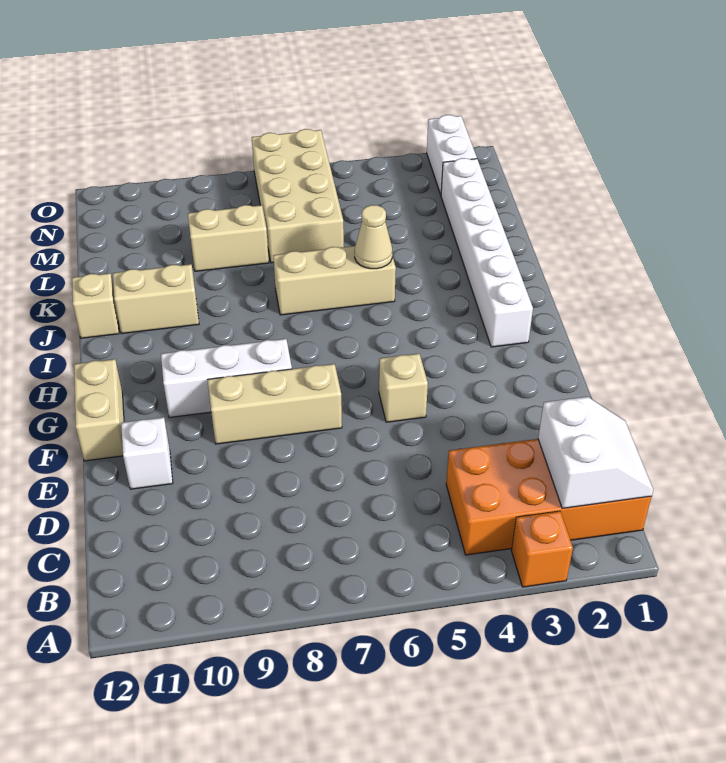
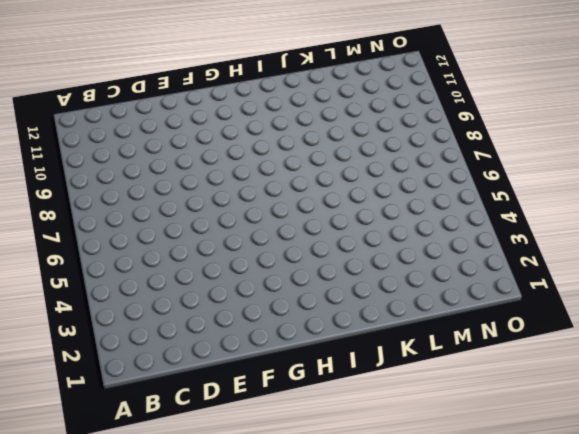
none -> orange 1x1 brick [511,511,573,587]
none -> orange 2x4 brick [446,439,651,555]
none -> white 1x1 brick [121,417,173,489]

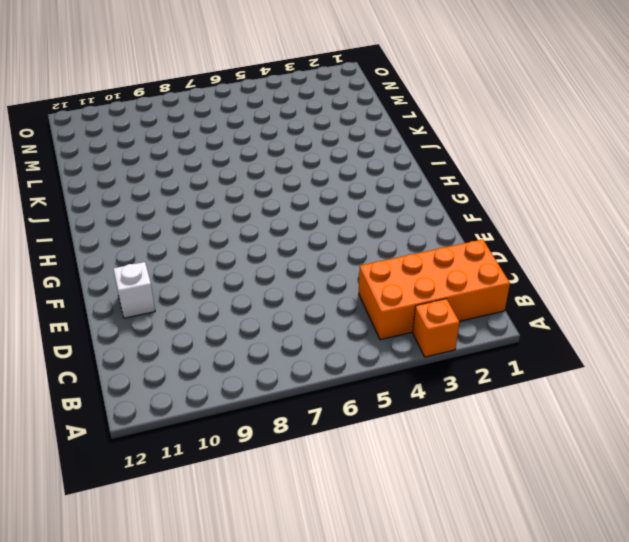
none -> tan 1x1 brick [379,354,428,422]
none -> tan 1x3 brick [208,364,342,444]
none -> tan 1x2 brick [74,359,124,461]

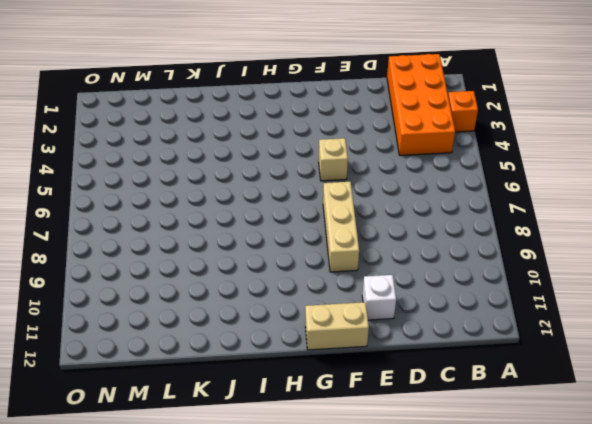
none -> white 1x3 brick [161,339,292,418]
none -> white 1x6 brick [441,158,533,347]
none -> tan 1x3 brick [273,246,396,315]

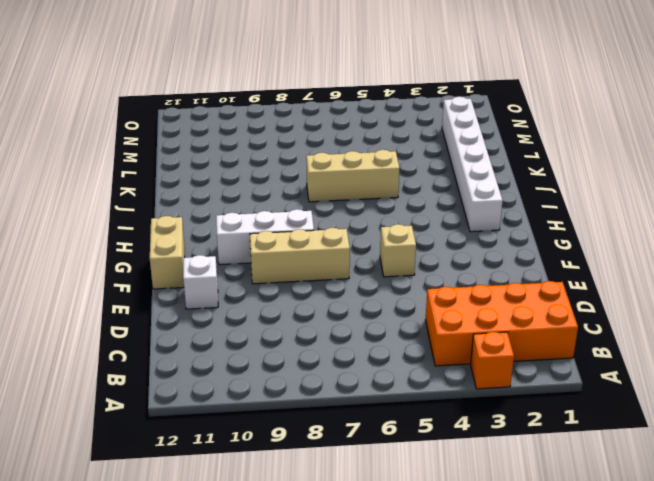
none -> tan 1x2 brick [113,264,199,334]
none -> tan 1x1 brick [72,273,119,338]
none -> tan 2x4 brick [252,129,344,263]

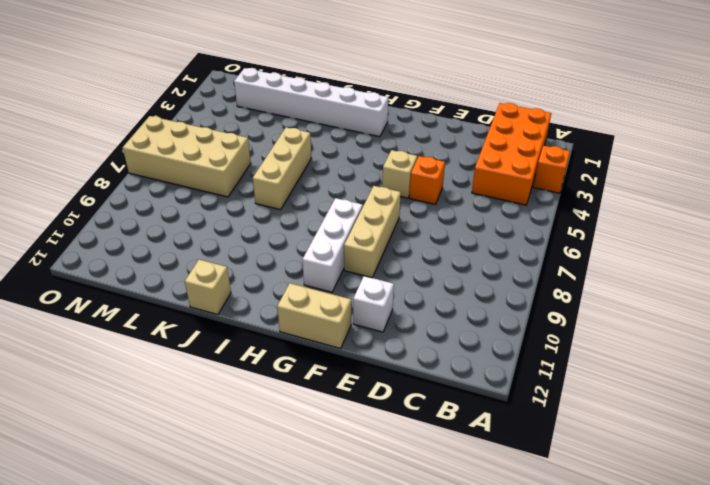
orange 1x1 brick [409,156,445,204] -> none
none -> tan 1x2 brick [113,264,199,334]
none -> tan 1x2 brick [188,205,269,271]
none -> white 1x2 brick [427,115,477,195]

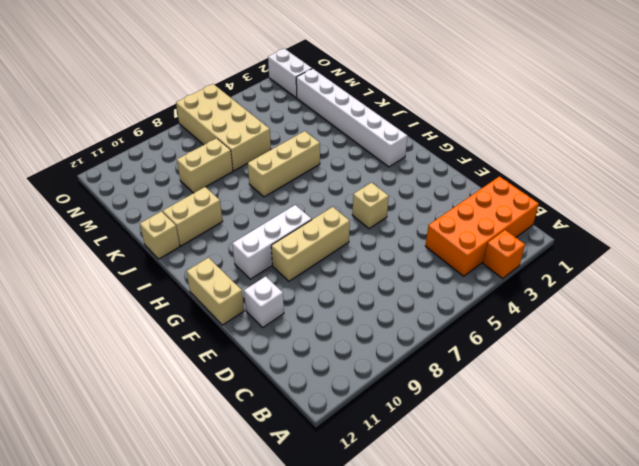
none -> white 2x2 slope [538,397,653,508]
none -> tan 1x1 cone [355,205,392,269]

